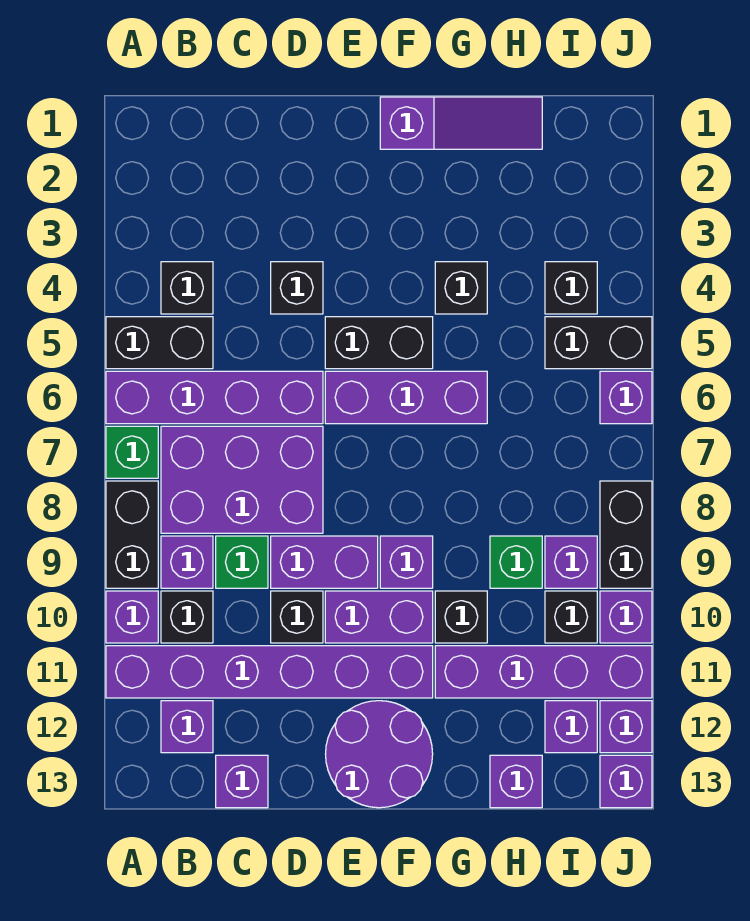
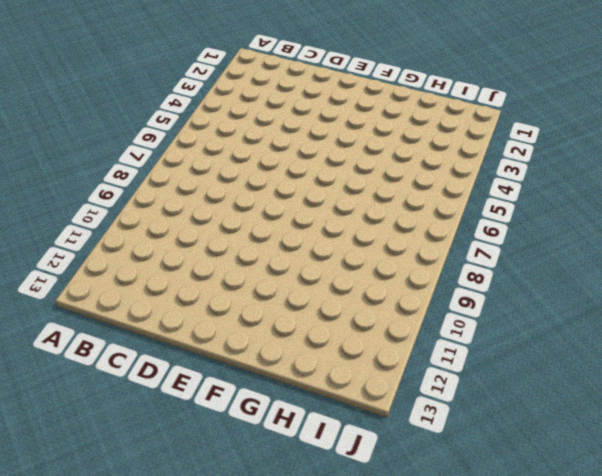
none -> black 1x2 brick [106,317,213,369]
none -> purple 1x4 brick [106,371,323,424]
none -> green 1x1 brick [106,426,158,478]
none -> black 1x2 brick [106,481,158,588]

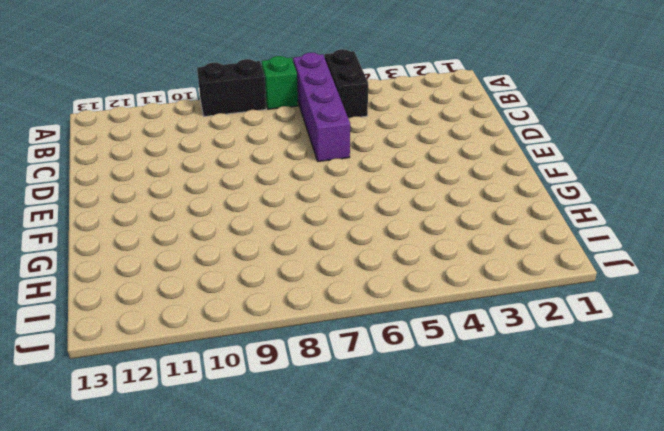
none -> purple 1x1 brick [106,591,158,643]
none -> purple 1x6 brick [106,646,433,698]
none -> black 1x1 brick [161,262,213,314]
none -> purple 2x3 brick [161,426,323,533]

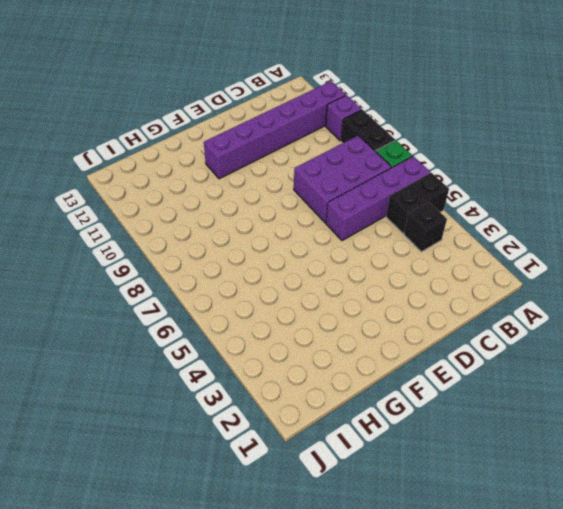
none -> purple 1x1 brick [161,536,213,588]
none -> black 1x1 brick [161,591,213,643]
none -> purple 1x1 brick [161,701,213,753]
none -> green 1x1 brick [216,536,268,588]

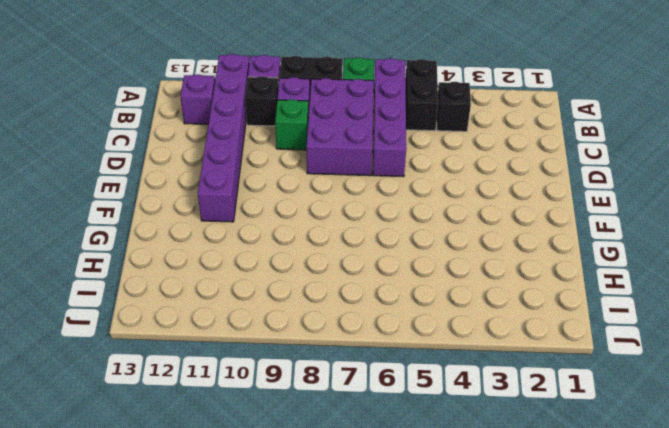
none -> purple 1x1 brick [216,755,268,808]
none -> black 1x1 brick [271,262,323,314]
none -> purple 1x2 brick [271,536,378,588]
none -> black 1x1 brick [271,591,323,643]

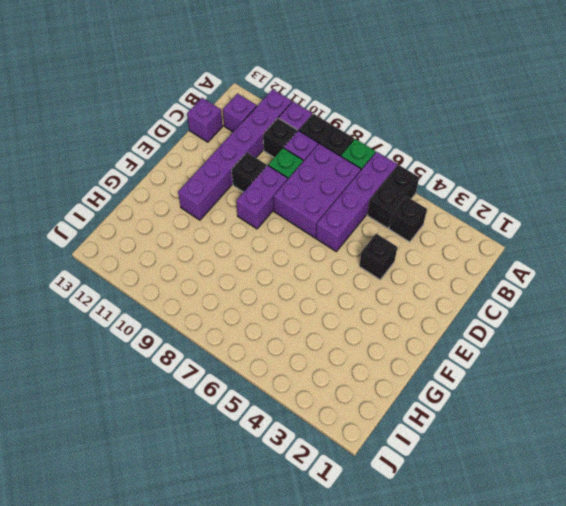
none -> black 1x2 brick [325,317,433,369]
none -> purple 1x3 brick [325,371,487,424]
none -> purple 1x2 brick [325,591,433,643]
none -> purple 2x2 round brick [326,701,433,808]

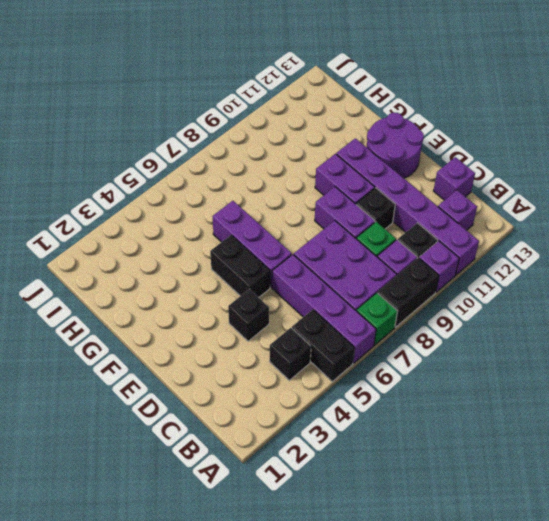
none -> purple 1x3 slope [380,97,542,149]
none -> purple 1x1 brick [380,536,433,588]
none -> black 1x1 brick [435,262,487,314]
none -> black 1x1 brick [435,591,487,643]

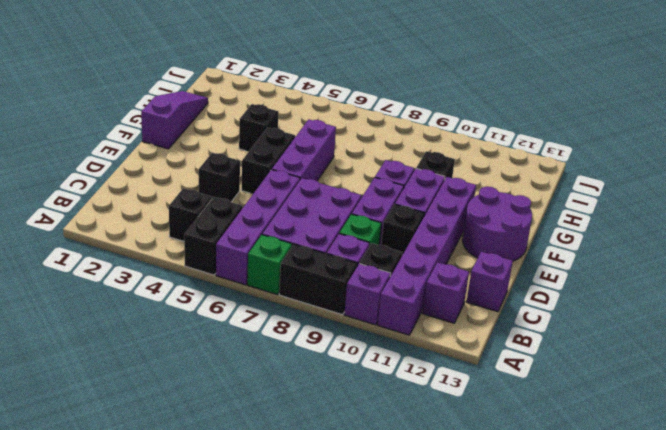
none -> purple 1x4 brick [435,646,652,698]
none -> green 1x1 brick [490,536,542,588]
none -> purple 1x1 brick [490,755,542,808]
none -> black 1x1 brick [545,262,597,314]

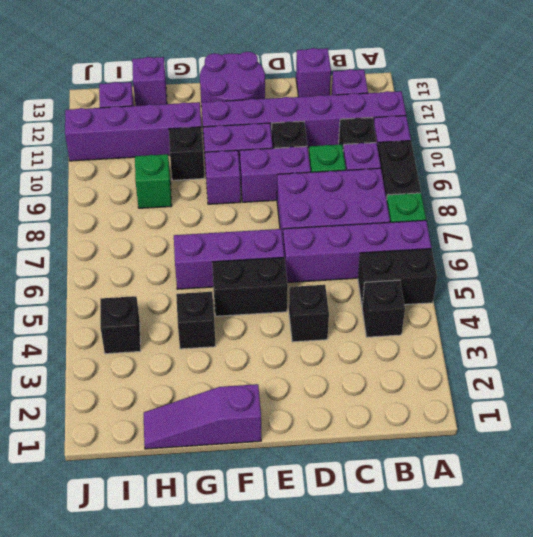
none -> black 1x2 brick [545,317,652,369]
none -> purple 1x1 brick [545,536,597,588]
none -> black 1x1 brick [545,591,597,643]
none -> purple 1x1 brick [600,371,652,424]

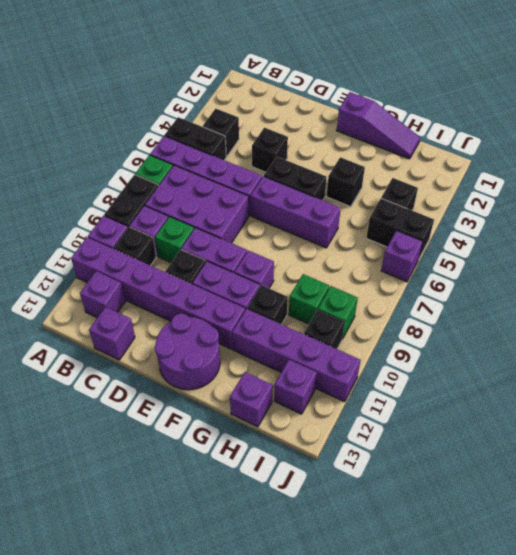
green 1x1 brick [318,286,358,339] -> purple 1x1 brick [545,536,597,588]
none -> black 1x2 brick [600,481,652,588]
none -> purple 1x1 brick [600,591,652,643]
none -> purple 1x1 brick [600,701,652,753]
none -> purple 1x1 brick [600,755,652,808]

